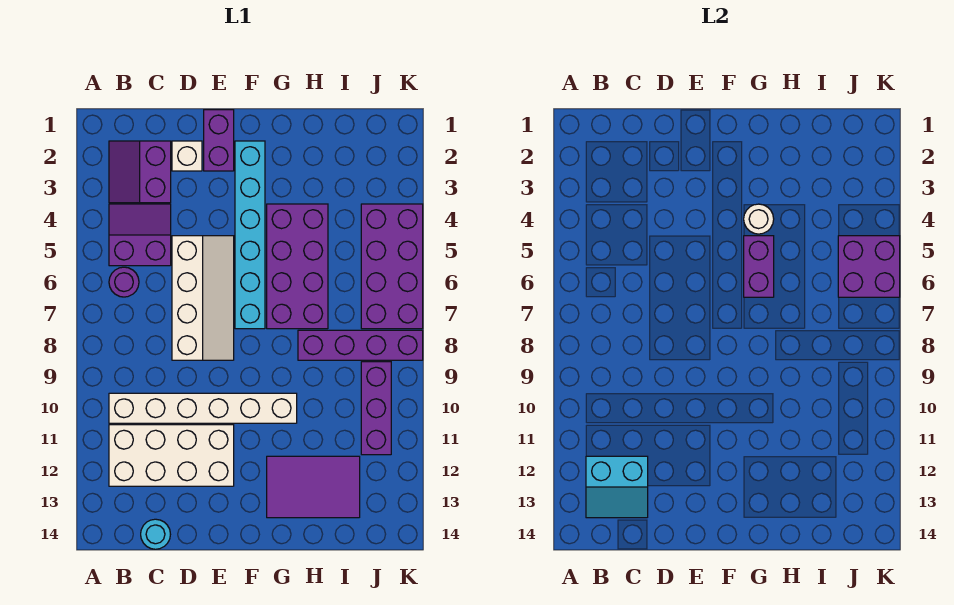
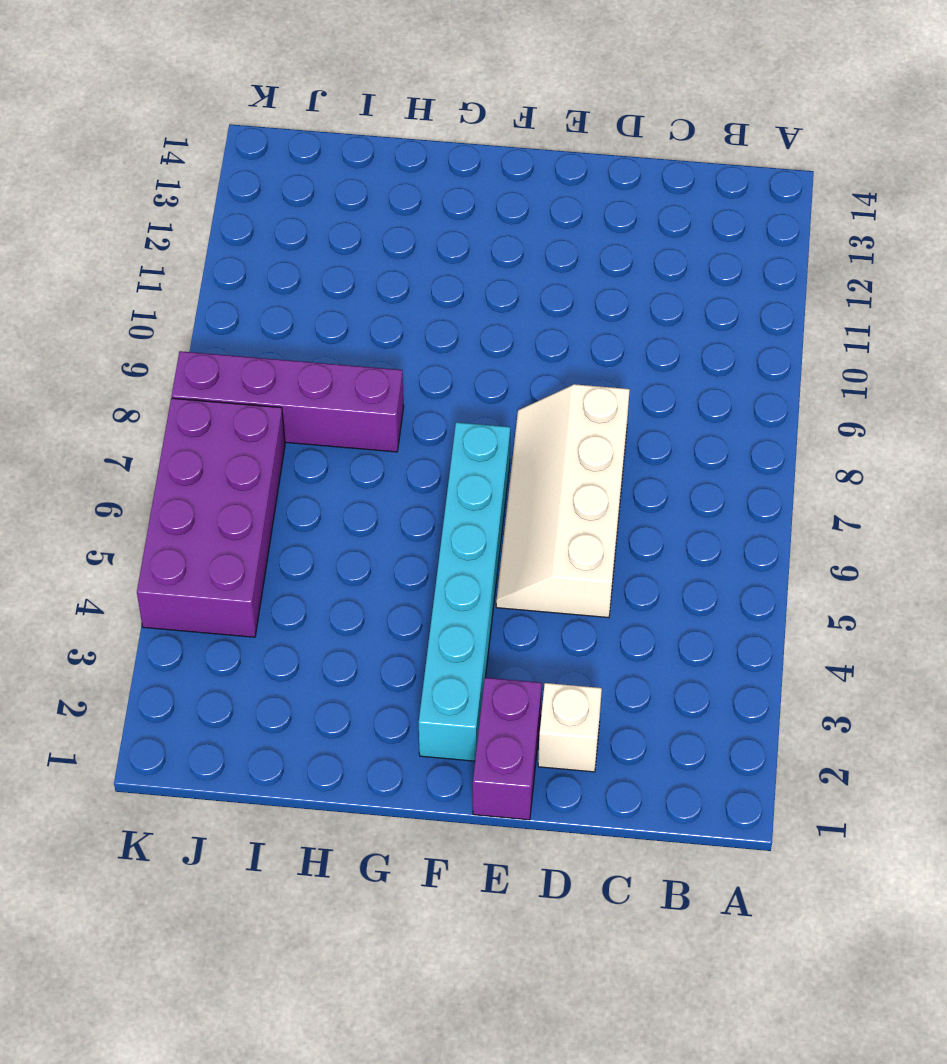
none -> purple 2x2 slope [109,141,171,203]
none -> purple 2x2 slope [109,204,171,266]
none -> purple 1x1 round brick [109,267,139,297]

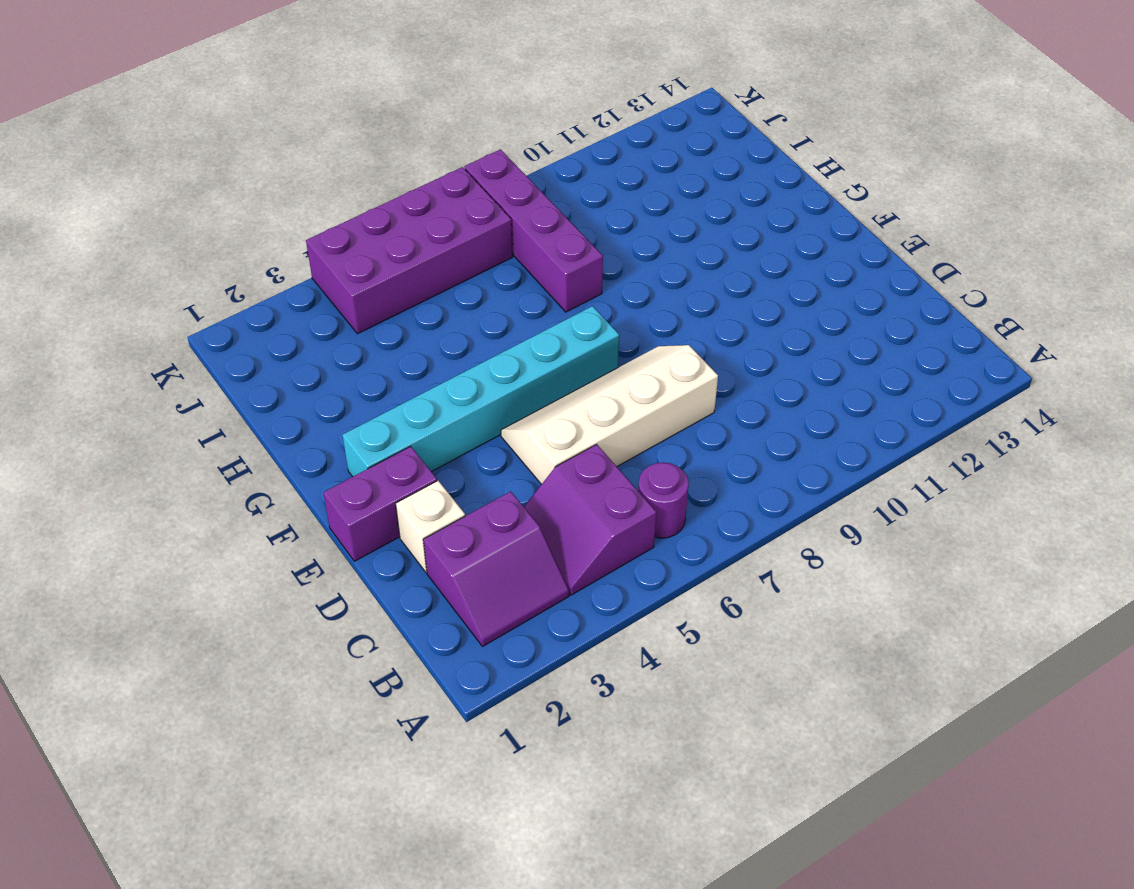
none -> white 1x6 brick [109,393,297,423]
none -> white 2x4 brick [109,425,234,486]
none -> cyan 1x1 round brick [141,519,170,549]

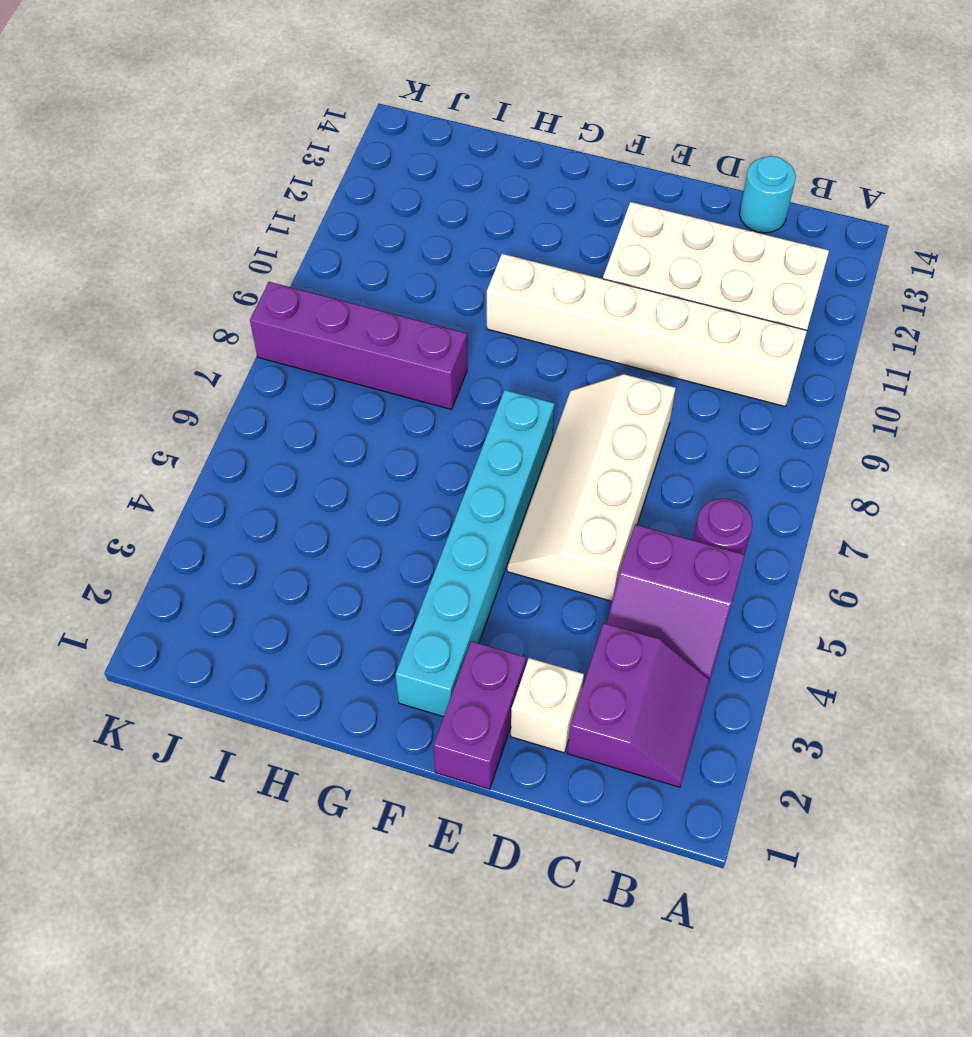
none -> purple 2x4 brick [267,204,328,329]
none -> purple 2x3 tile [267,456,360,518]
none -> purple 2x4 brick [361,204,423,329]

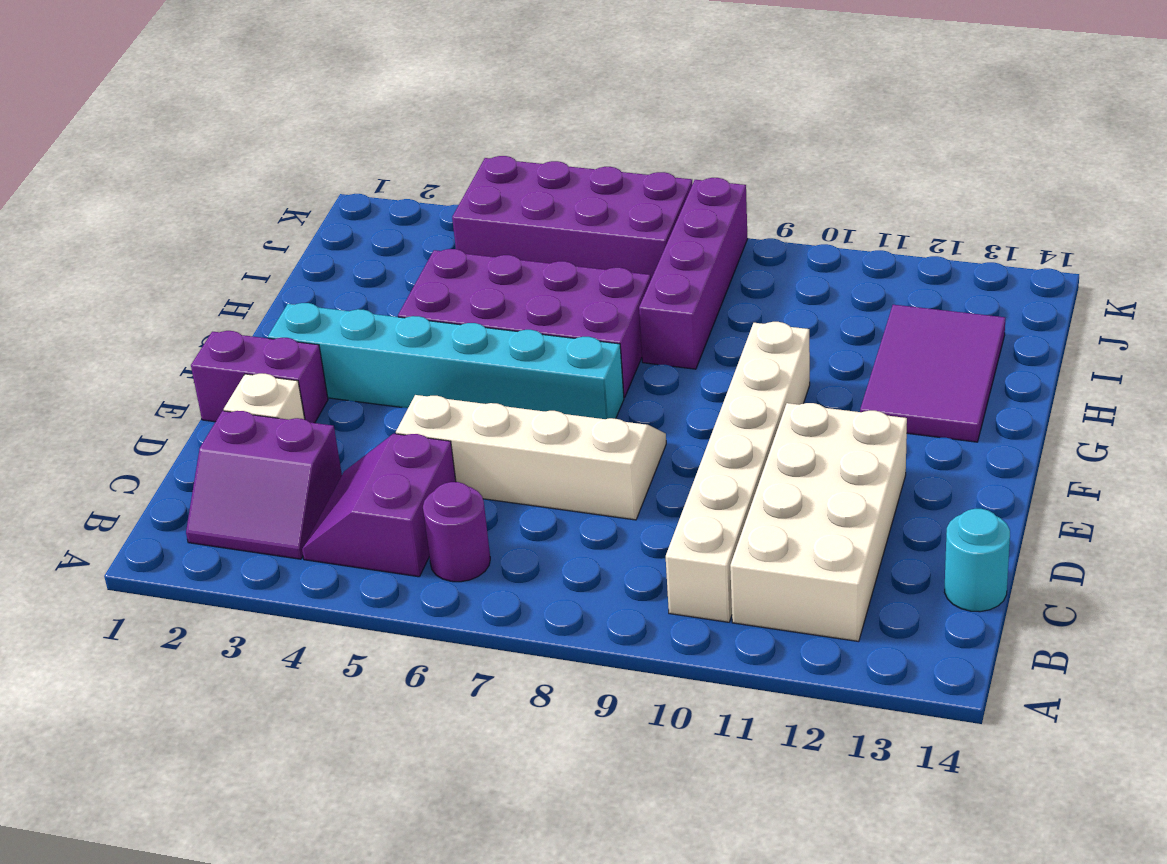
none -> purple 1x3 brick [361,362,391,455]
none -> cyan 2x2 slope [586,456,648,518]
none -> white 1x1 round brick [744,204,774,234]

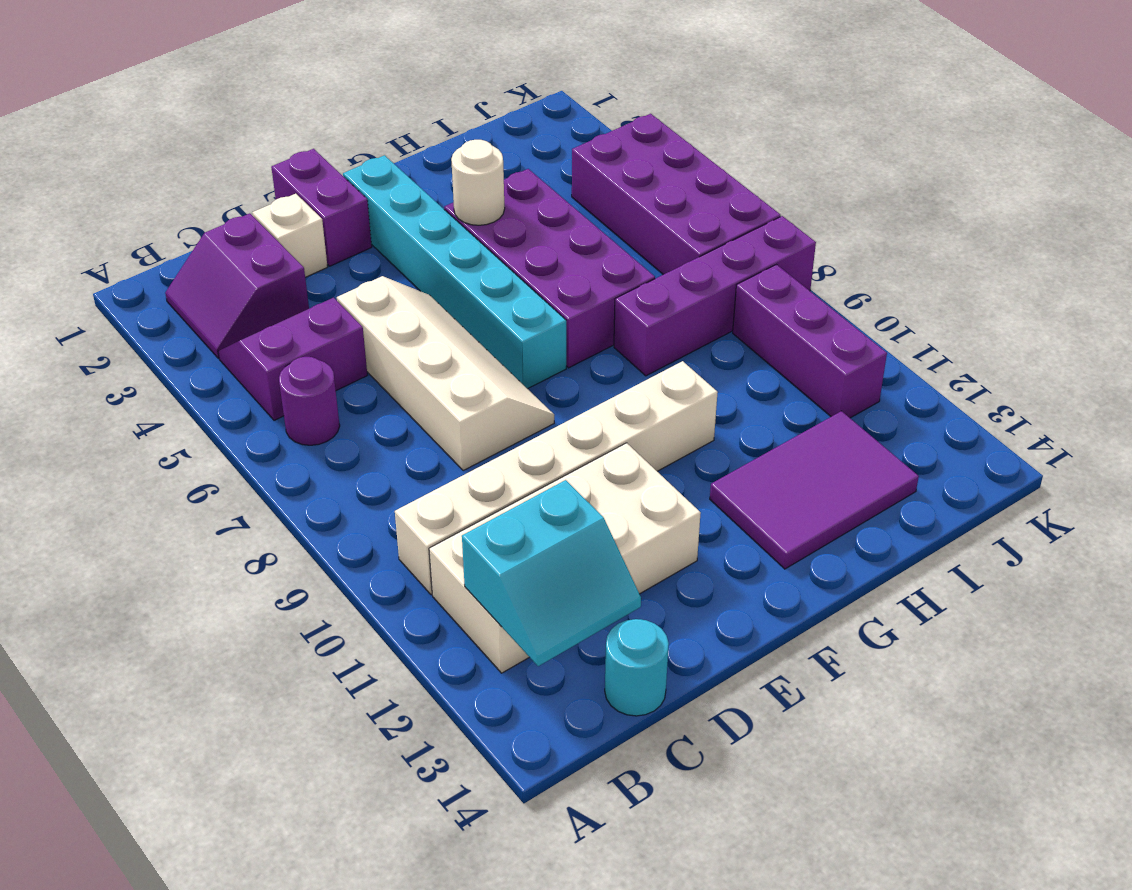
none -> purple 1x2 brick [744,236,774,297]
none -> purple 2x2 brick [838,236,900,297]

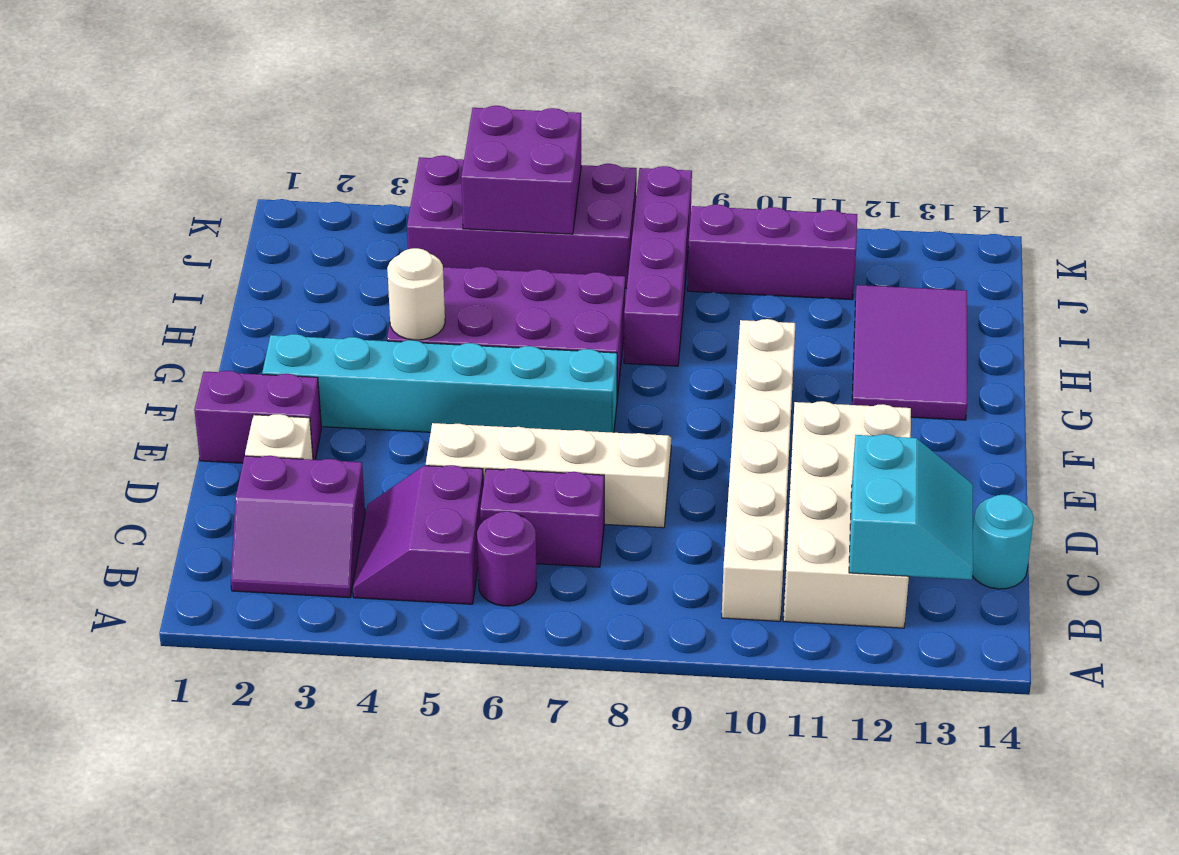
purple 1x2 brick [480,468,604,567] -> purple 1x2 brick moved to [744,236,774,297]

